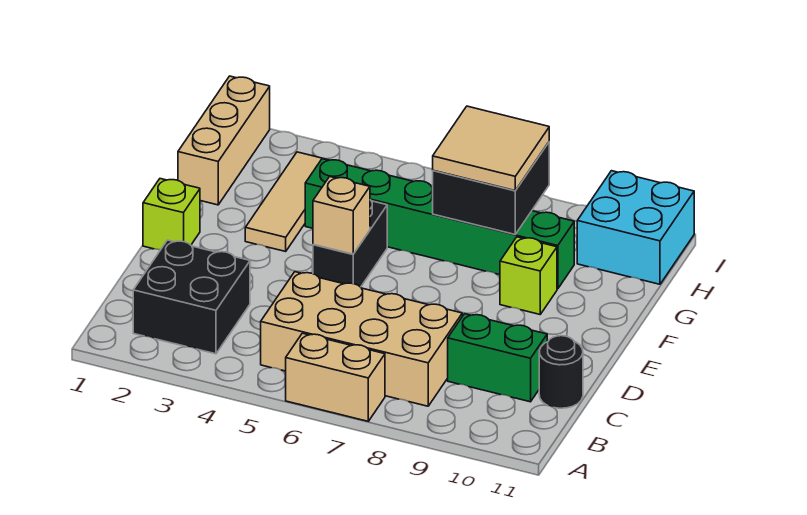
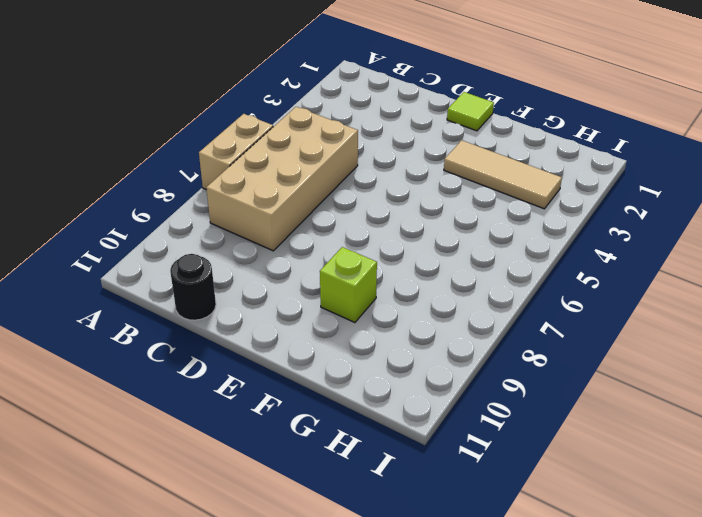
lime 1x1 tile [447,92,494,131] -> lime 1x1 brick [143,179,200,250]
none -> black 2x2 brick [133,240,250,354]
none -> green 1x2 brick [448,314,547,402]
none -> black 1x2 brick [313,200,387,287]

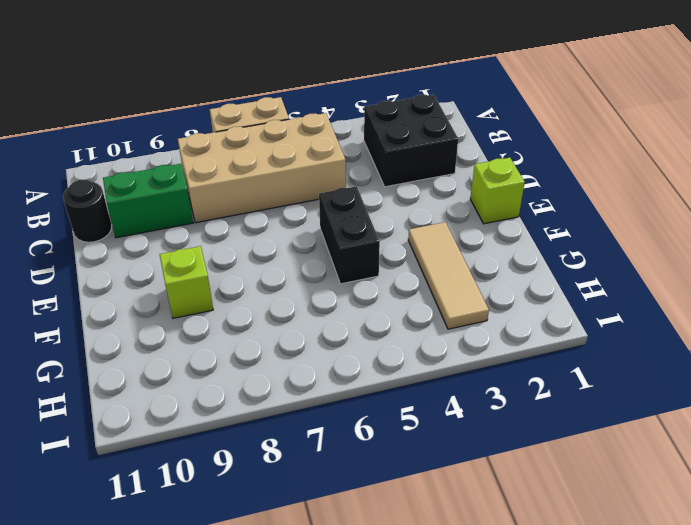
none -> tan 1x3 brick [178,76,270,205]
none -> green 1x6 brick [305,159,574,289]
none -> cyan 2x2 brick [577,171,694,284]

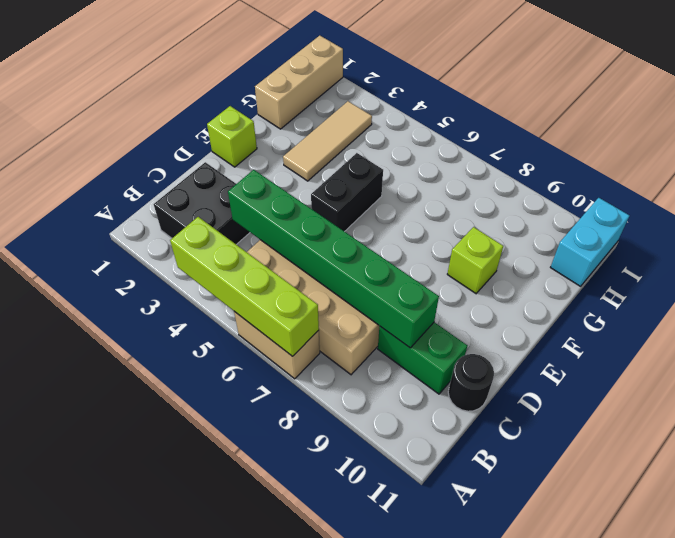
lime 1x4 brick [170,217,319,356] -> none
green 1x6 brick [228,170,439,348] -> green 1x6 brick moved to [305,159,574,289]
cyan 1x2 brick [550,198,630,286] -> cyan 2x2 brick [577,171,694,284]
none -> tan 1x1 brick [313,177,370,254]
none -> black 2x2 brick [433,142,549,234]
none -> tan 2x2 tile [433,106,549,191]

